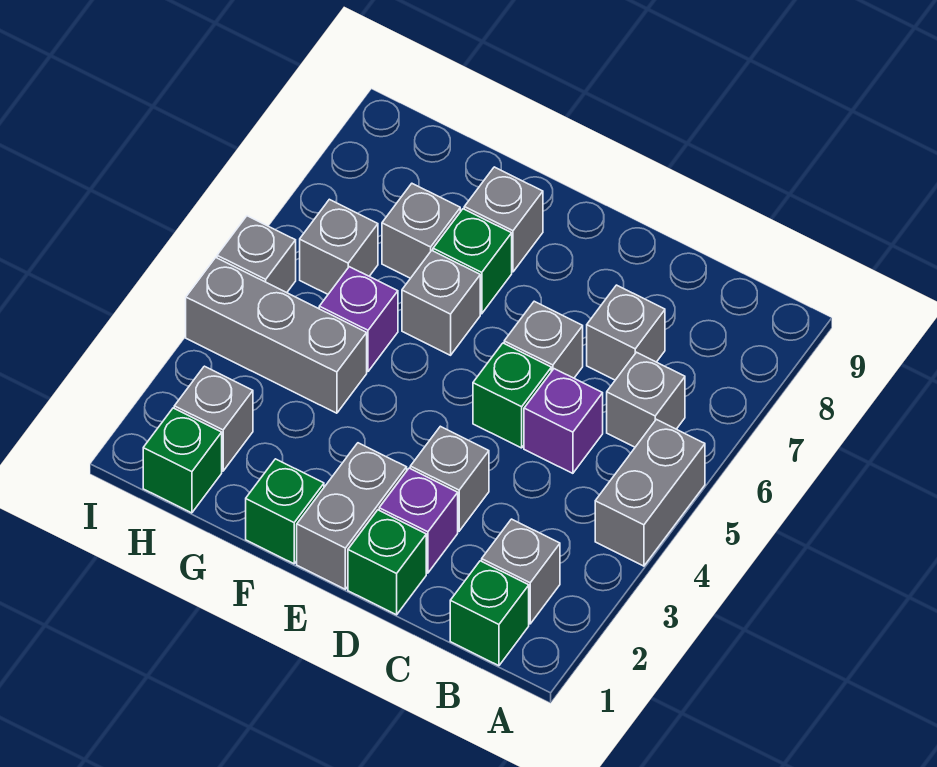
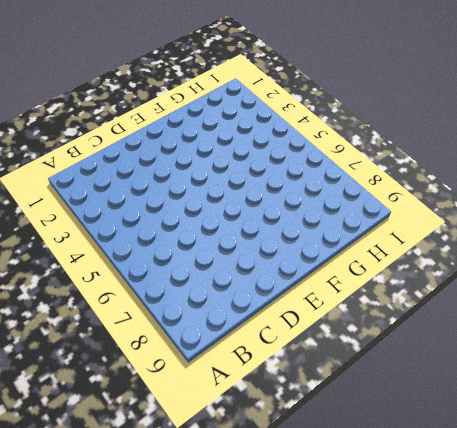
none -> grey 1x2 brick [595,419,705,566]
none -> green 1x1 brick [450,561,529,666]
none -> grey 1x1 brick [482,519,560,624]

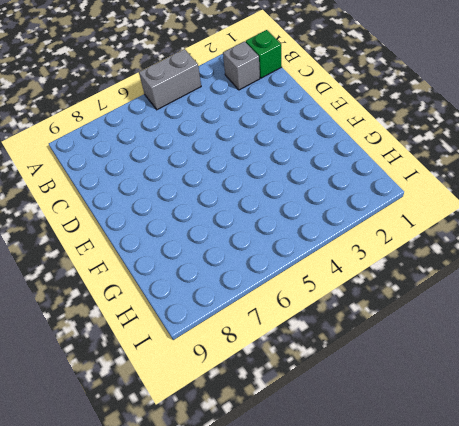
none -> grey 1x1 brick [607,352,685,447]
none -> purple 1x1 brick [524,369,603,473]
none -> grey 1x1 brick [587,285,665,380]

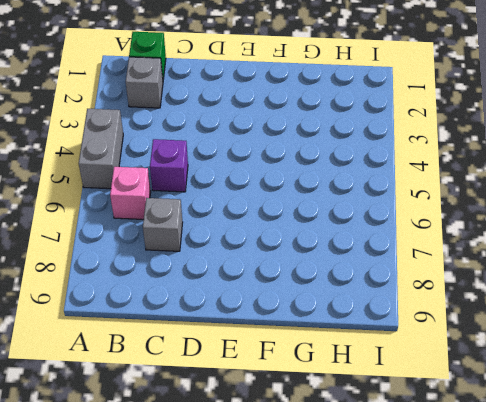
pink 1x1 brick [110,167,151,219] -> grey 1x1 brick [607,352,685,447]
none -> green 1x1 brick [348,510,426,615]
none -> purple 1x1 brick [379,468,458,573]
none -> grey 1x1 brick [410,426,489,531]

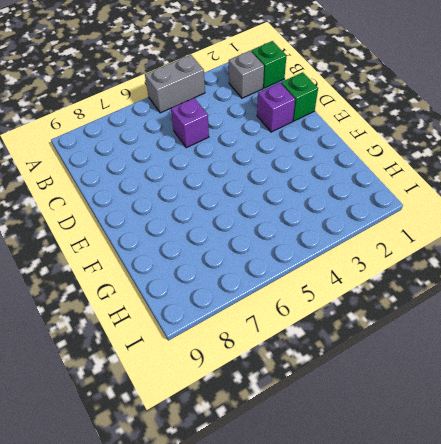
none -> grey 1x1 brick [607,352,685,447]
none -> grey 1x1 brick [587,285,665,380]
none -> grey 1x1 brick [410,426,489,531]

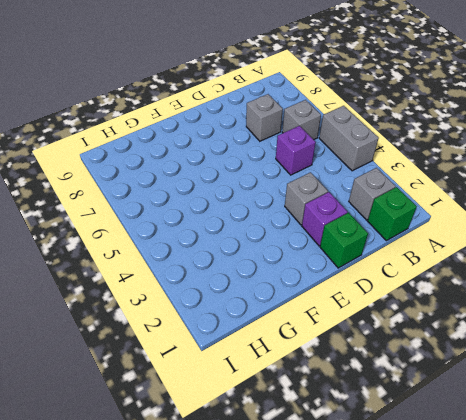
none -> green 1x1 brick [473,343,551,448]
none -> grey 1x1 brick [504,301,583,378]
none -> grey 1x2 brick [297,443,407,589]

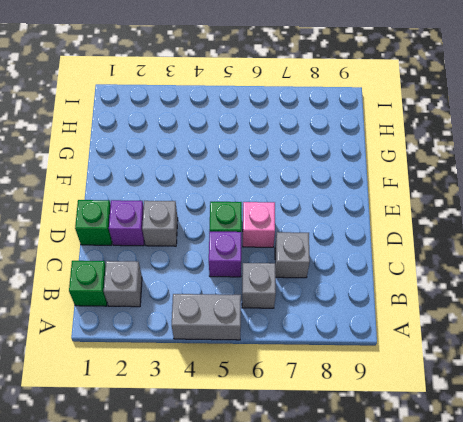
pink 1x1 brick [243,202,275,247] -> grey 1x1 brick [504,301,583,378]
none -> grey 1x2 brick [297,443,407,589]
none -> green 1x1 brick [246,459,324,564]
none -> grey 1x1 brick [402,251,480,355]

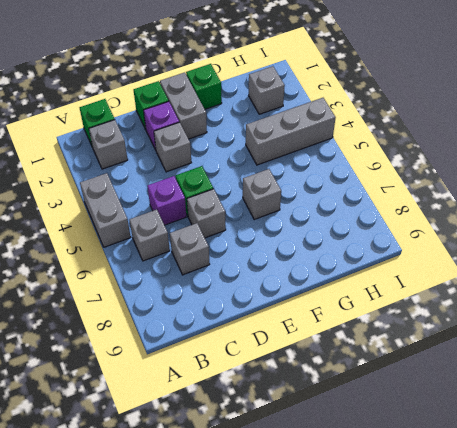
none -> green 1x1 brick [433,209,512,314]
none -> grey 1x1 brick [464,167,543,272]
none -> purple 1x1 brick [319,267,398,371]

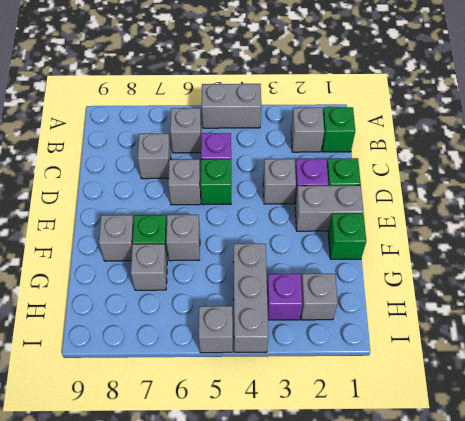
purple 1x1 brick [267,274,302,320] -> purple 1x1 brick moved to [319,267,398,371]
none -> green 1x1 brick [143,408,222,513]
none -> grey 1x1 brick [300,199,378,294]

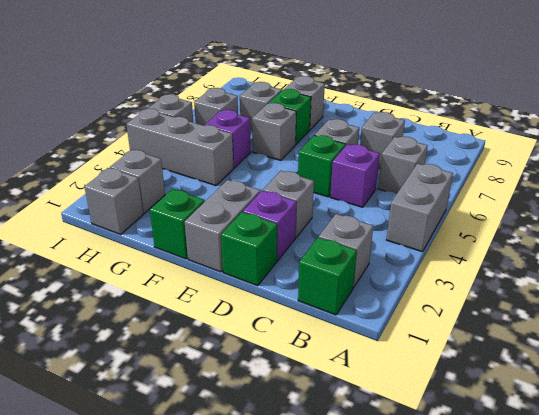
grey 1x1 brick [85,168,143,235] -> green 1x1 brick [143,408,222,513]

